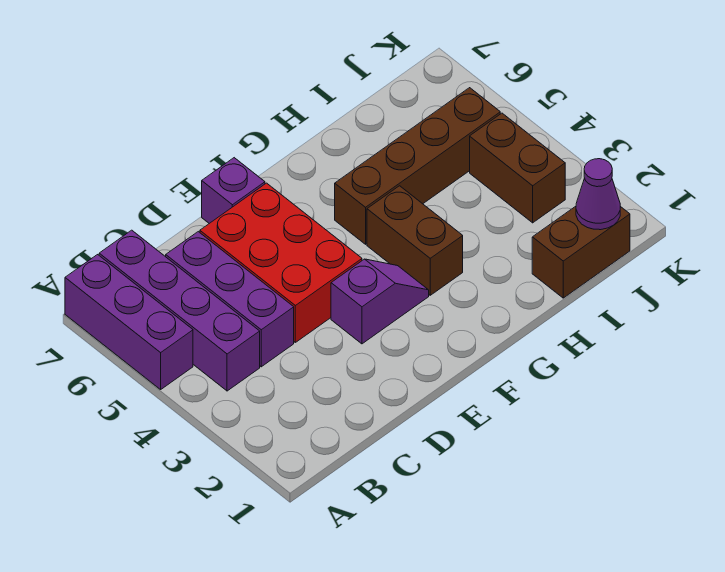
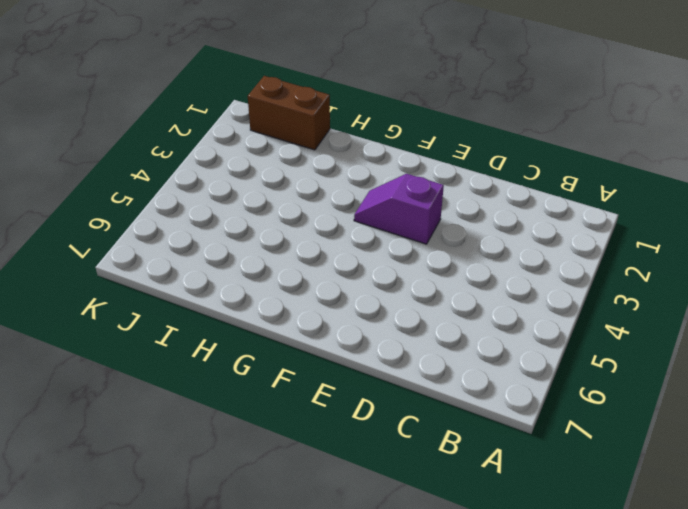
none -> purple 1x3 brick [65,255,193,389]
none -> purple 1x4 brick [99,230,260,391]

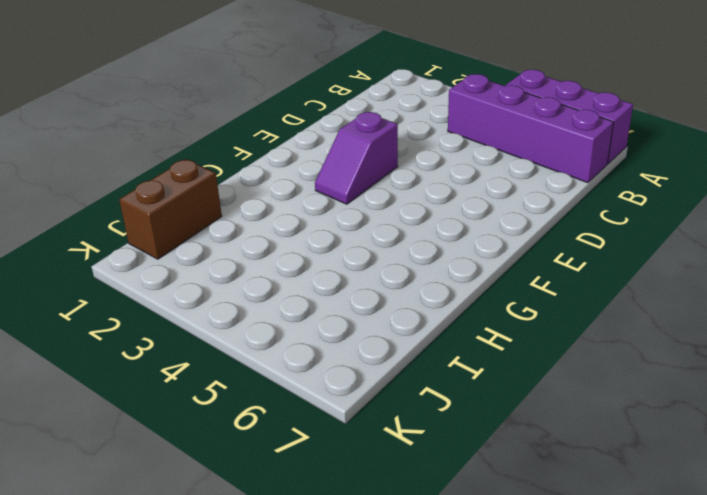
none -> purple 1x3 brick [166,232,294,367]
none -> red 2x3 brick [200,183,362,342]

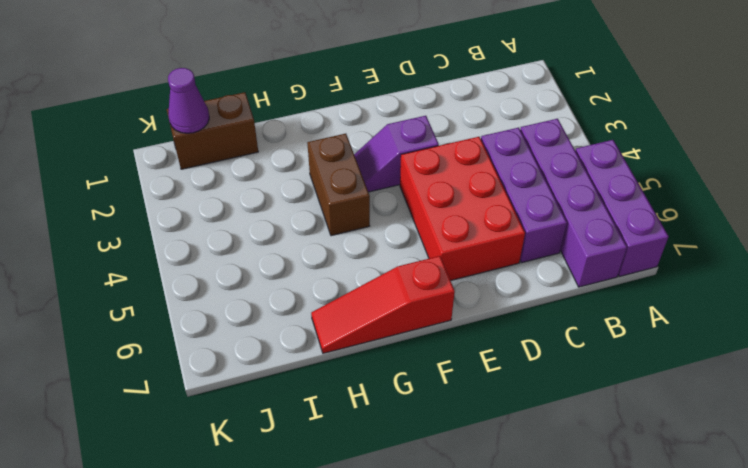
red 1x3 slope [311,256,455,353] -> none
none -> purple 1x1 brick [202,158,265,223]
none -> brown 1x4 brick [335,88,500,244]

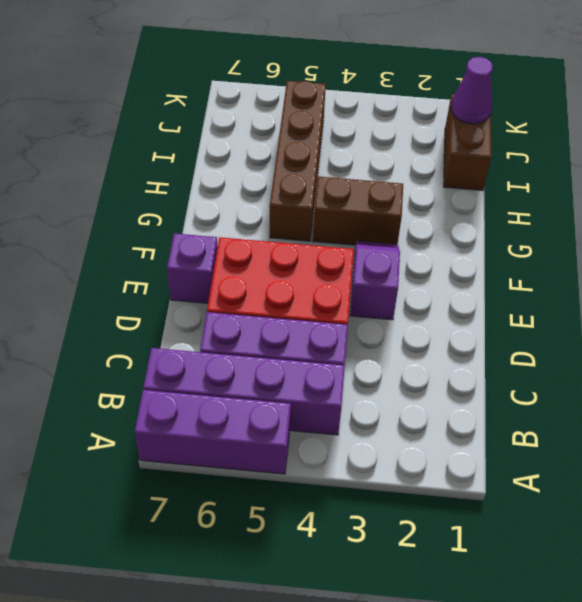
none -> brown 1x2 brick [470,113,565,223]

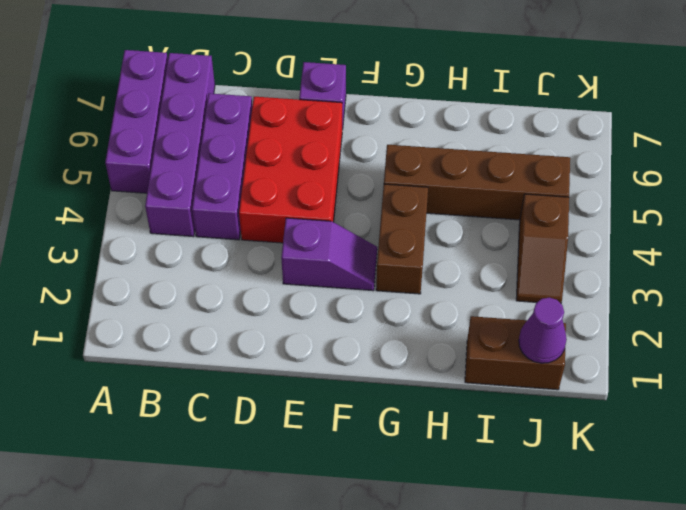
brown 1x2 slope [516,194,569,303] -> brown 1x2 brick [470,113,565,223]

